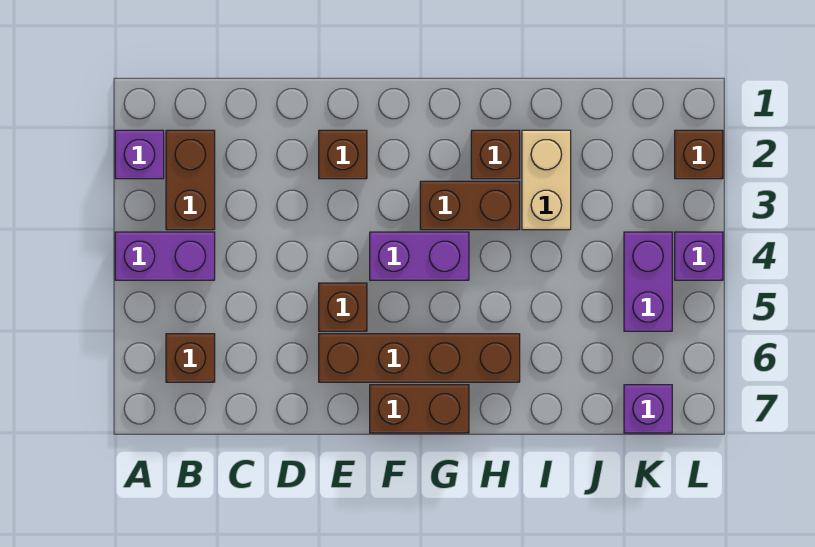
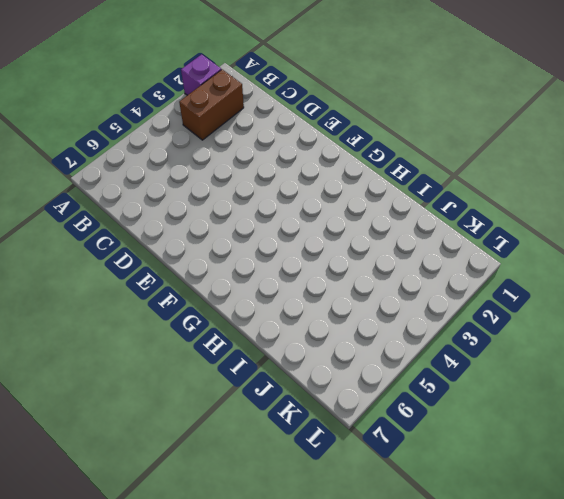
none -> purple 1x2 brick [115,232,215,280]
none -> brown 1x1 brick [166,334,215,382]
none -> brown 1x1 brick [319,130,367,179]

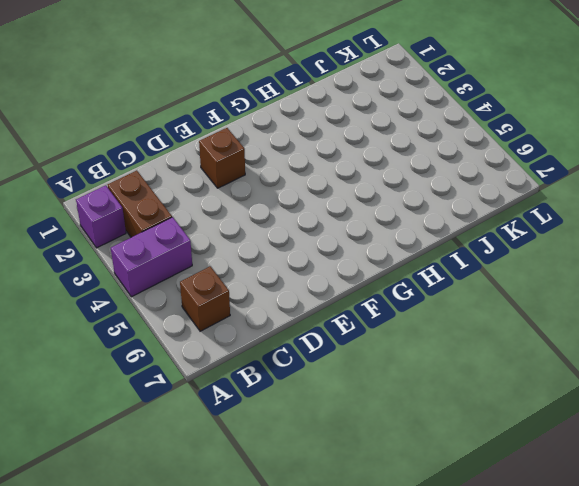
none -> brown 1x1 brick [319,283,367,331]
none -> brown 1x4 brick [319,334,520,382]
none -> purple 1x2 brick [370,232,469,280]

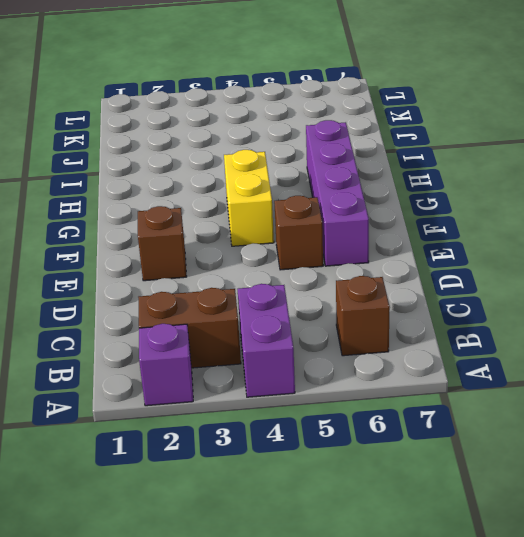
purple 1x4 brick [306,120,369,266] -> brown 1x4 brick [319,334,520,382]
yellow 1x2 brick [224,150,274,246] -> purple 1x2 brick [370,232,469,280]
none -> brown 1x2 brick [370,385,469,433]
none -> brown 1x2 brick [420,181,520,230]
none -> brown 1x1 brick [471,130,520,179]

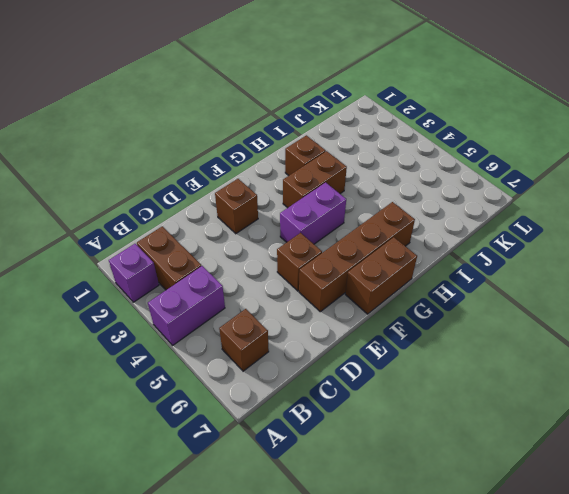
none -> tan 1x2 brick [522,130,571,230]
none -> purple 1x2 brick [624,232,672,331]
none -> purple 1x1 brick [624,385,672,433]

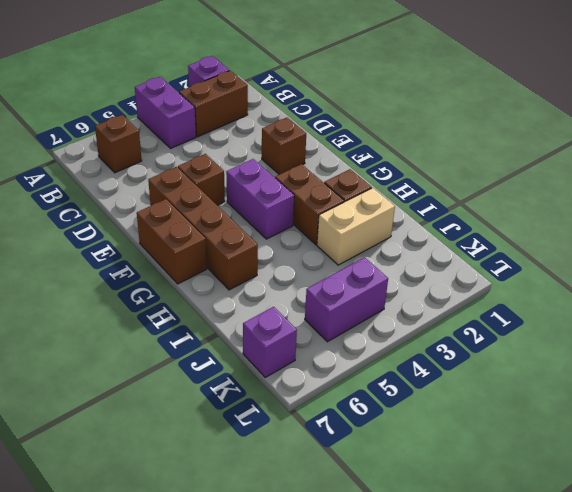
none -> brown 1x1 brick [675,130,723,179]
none -> purple 1x1 brick [675,232,723,280]

